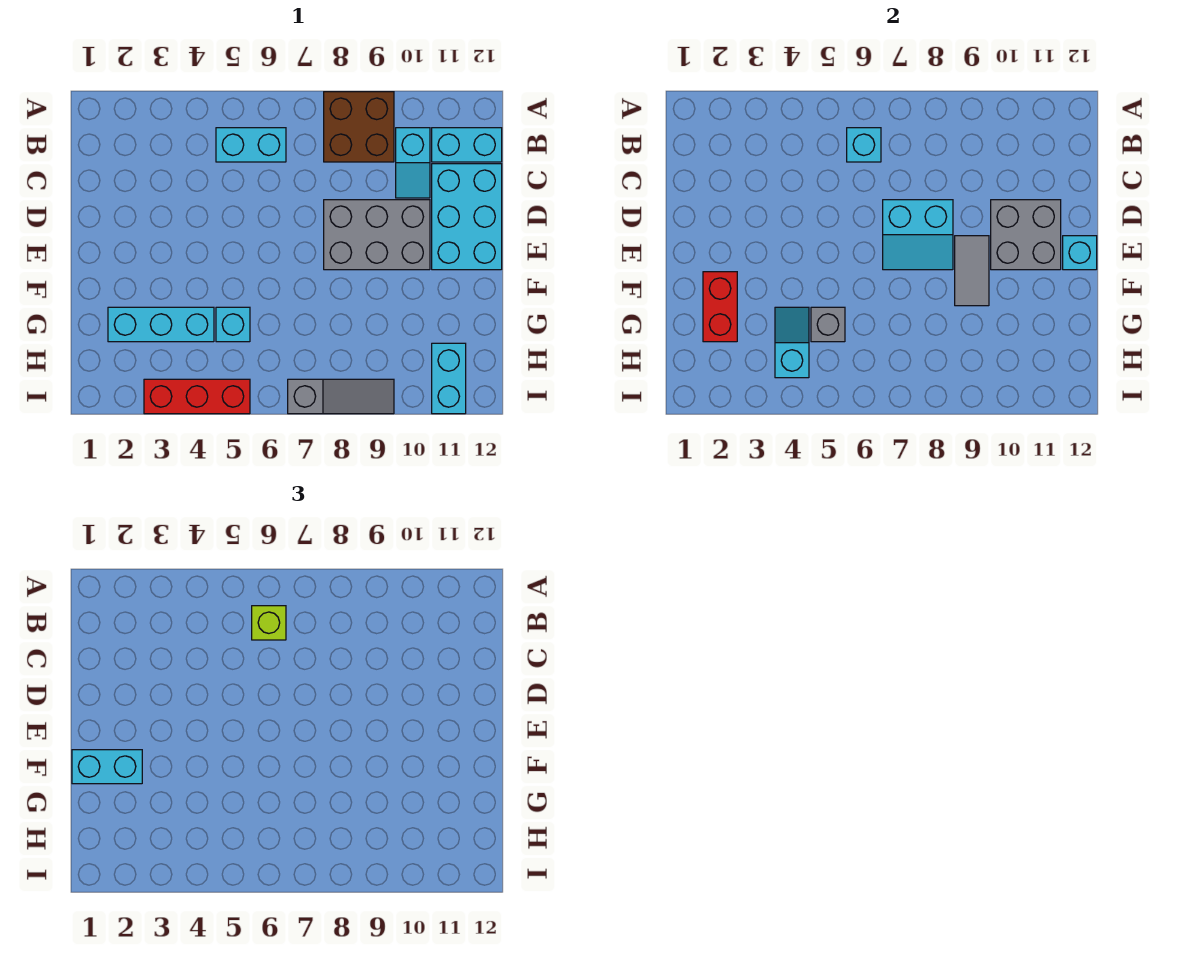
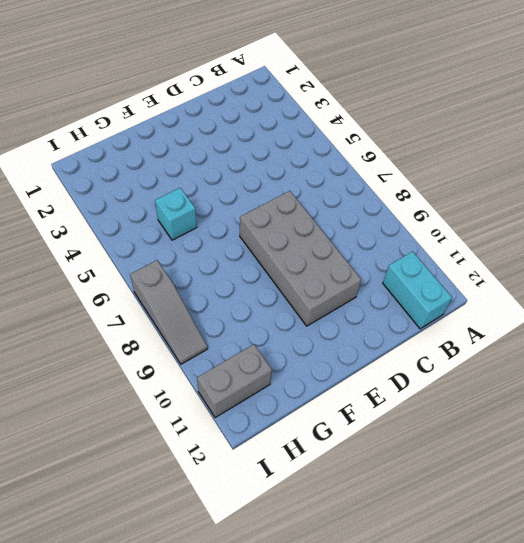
grey 2x4 brick [240,191,361,326] -> grey 2x3 brick [324,200,430,270]
grey 1x2 brick [197,344,272,418] -> cyan 1x2 brick [432,343,466,414]
none -> brown 2x2 brick [324,92,394,162]
none -> cyan 1x2 brick [216,128,286,162]
none -> cyan 1x2 slope [396,128,430,198]

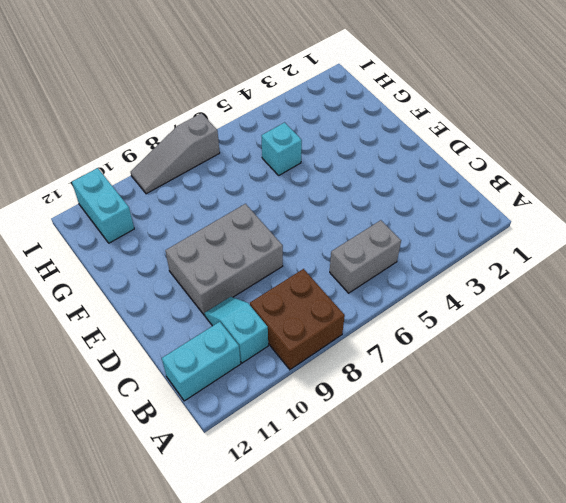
grey 1x2 brick [330,220,401,293] -> cyan 1x2 brick [216,128,286,162]
none -> cyan 2x3 brick [432,164,502,270]
none -> cyan 1x3 brick [108,307,214,342]
none -> red 1x3 brick [144,379,250,414]

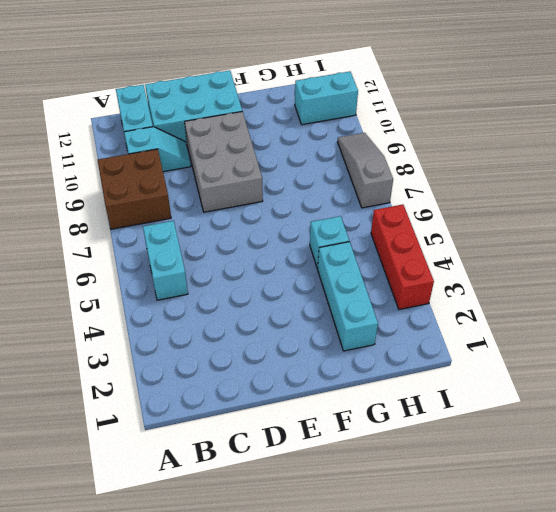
none -> cyan 1x1 brick [847,128,881,162]
none -> cyan 2x2 slope [883,200,953,270]
none -> grey 2x2 brick [991,200,1061,270]

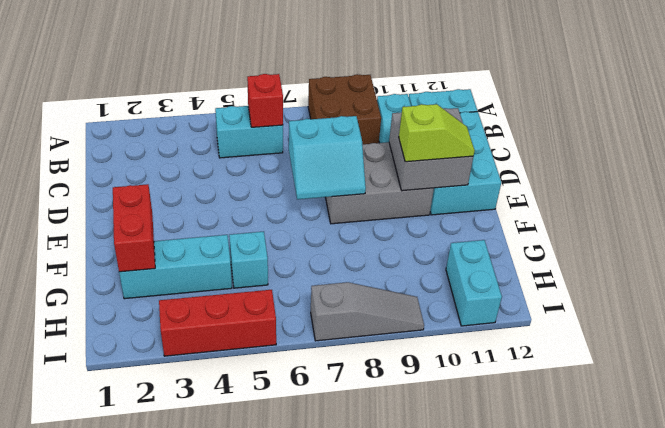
red 1x1 brick [247,74,283,127] -> cyan 1x1 brick [847,128,881,162]
lime 1x2 slope [399,104,475,162] -> none
none -> grey 1x2 tile [955,236,989,306]
none -> cyan 1x1 brick [1063,236,1097,270]
none -> cyan 1x2 slope [775,307,809,378]

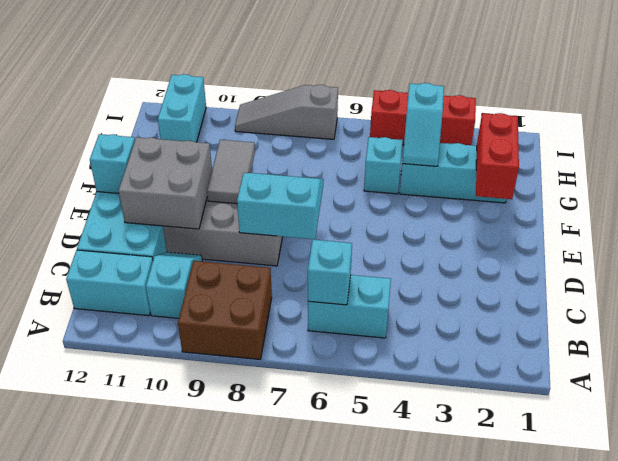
none -> grey 1x1 brick [811,307,845,342]
none -> lime 1x1 brick [252,606,286,640]
none -> cyan 1x2 brick [72,750,142,784]

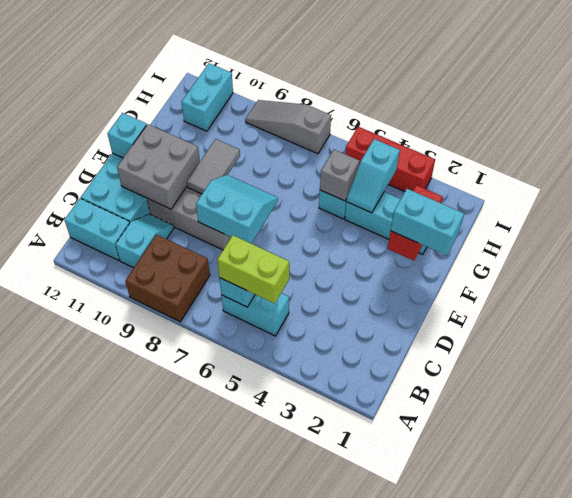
lime 1x2 brick [217,235,289,304] -> lime 1x1 brick [252,606,286,640]

